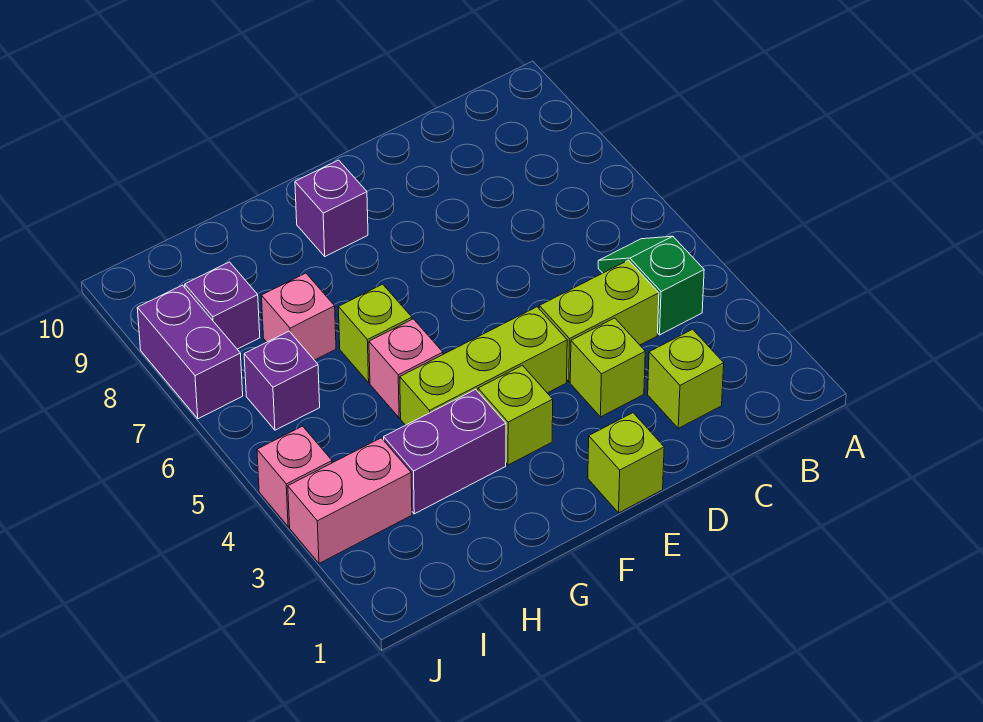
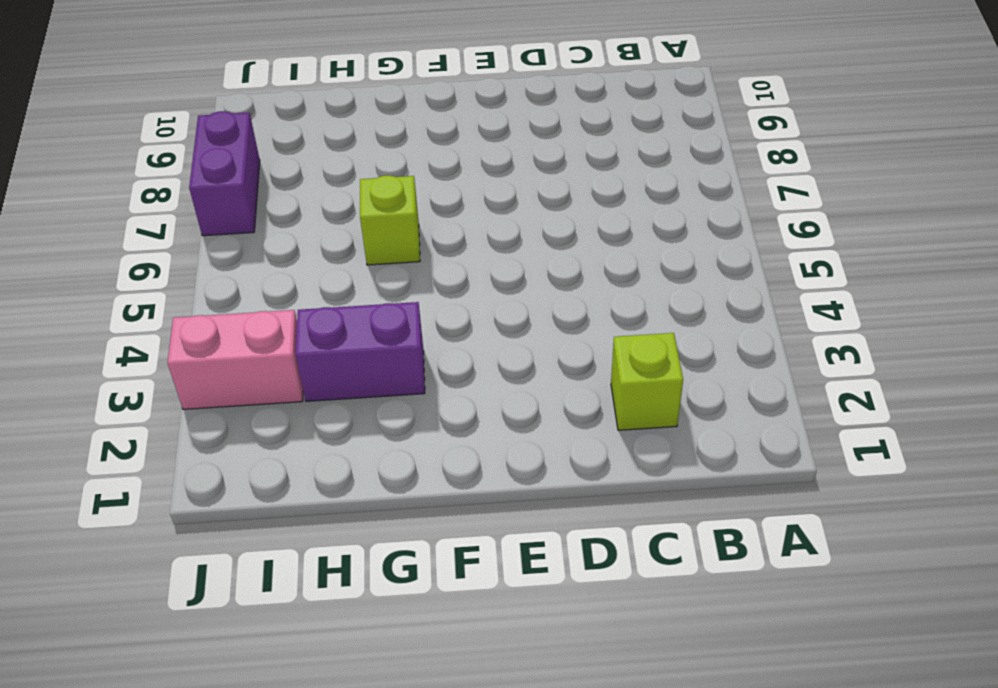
none -> green 1x2 slope [598,236,704,335]
none -> lime 1x2 brick [539,260,659,382]
none -> lime 1x1 brick [570,318,645,417]

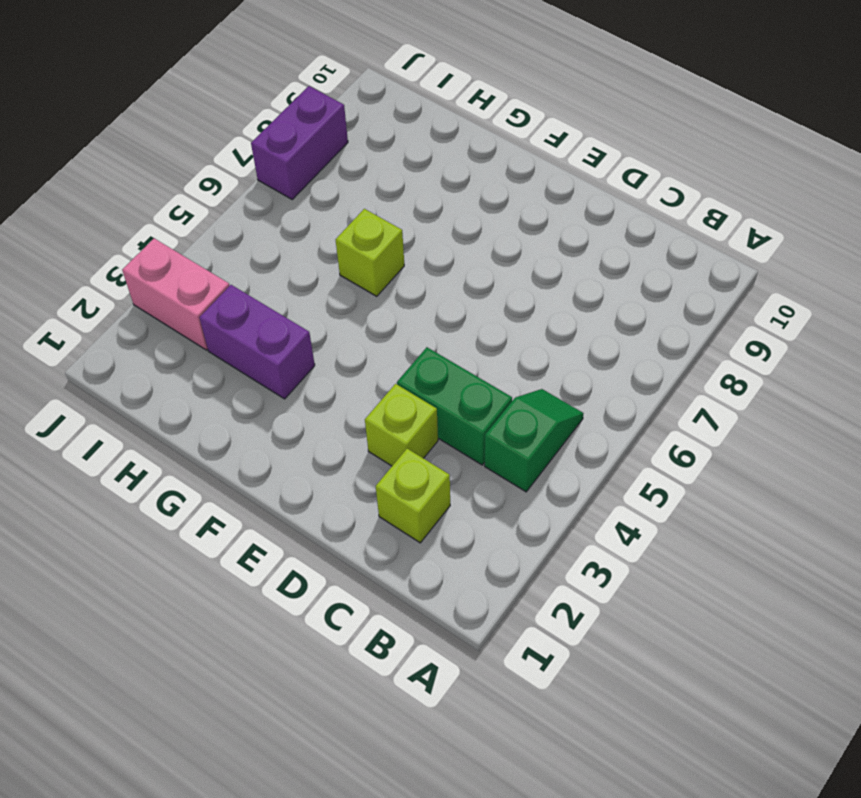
green 1x2 brick [397,347,512,465] -> lime 1x2 brick [539,260,659,382]
none -> lime 1x1 brick [588,413,664,513]
none -> lime 1x3 brick [400,307,567,425]
none -> lime 1x1 brick [478,365,553,465]

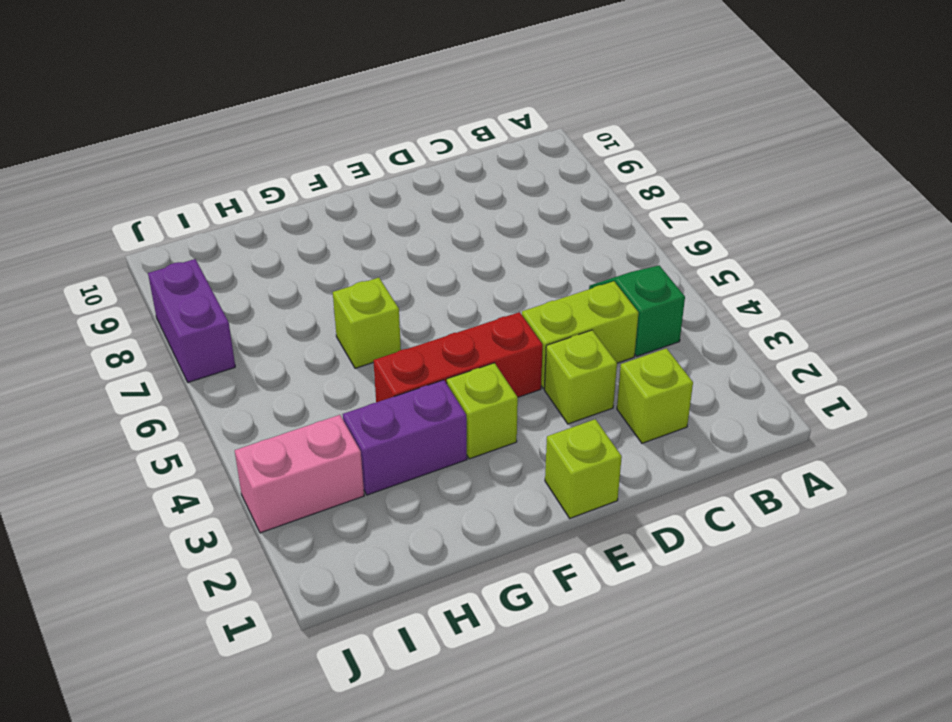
red 1x3 brick [373,312,543,402] -> lime 1x3 brick [400,307,567,425]
none -> purple 1x1 brick [295,160,368,256]
none -> pink 1x1 brick [369,319,443,418]
none -> pink 1x1 brick [261,273,336,360]

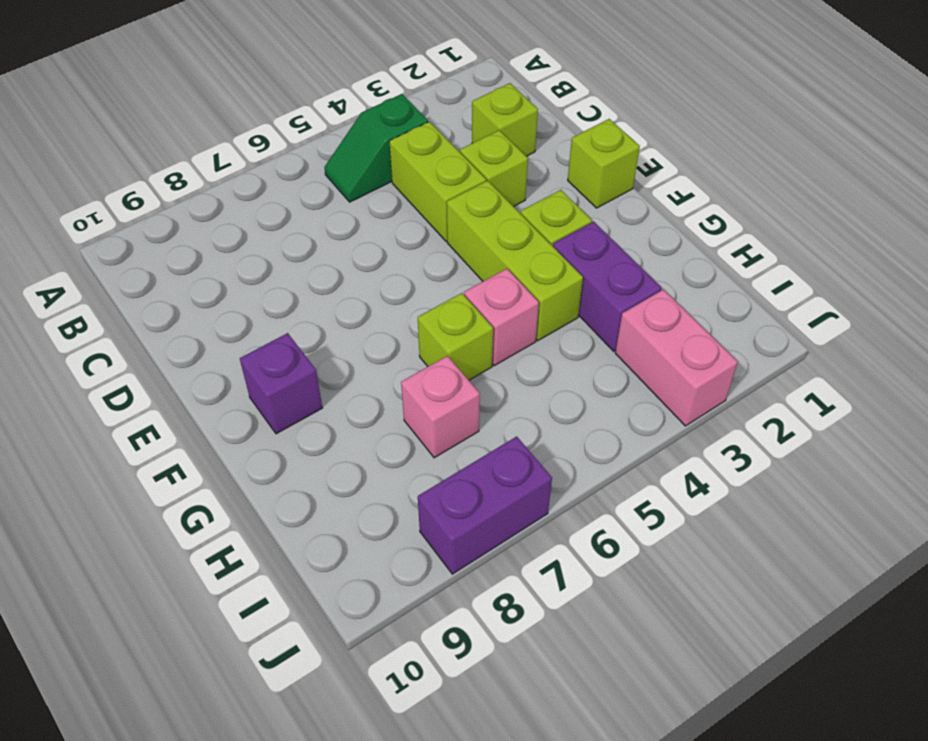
none -> purple 1x1 brick [244,331,320,430]
none -> purple 1x1 brick [185,262,260,349]
none -> pink 1x1 brick [257,426,332,527]

